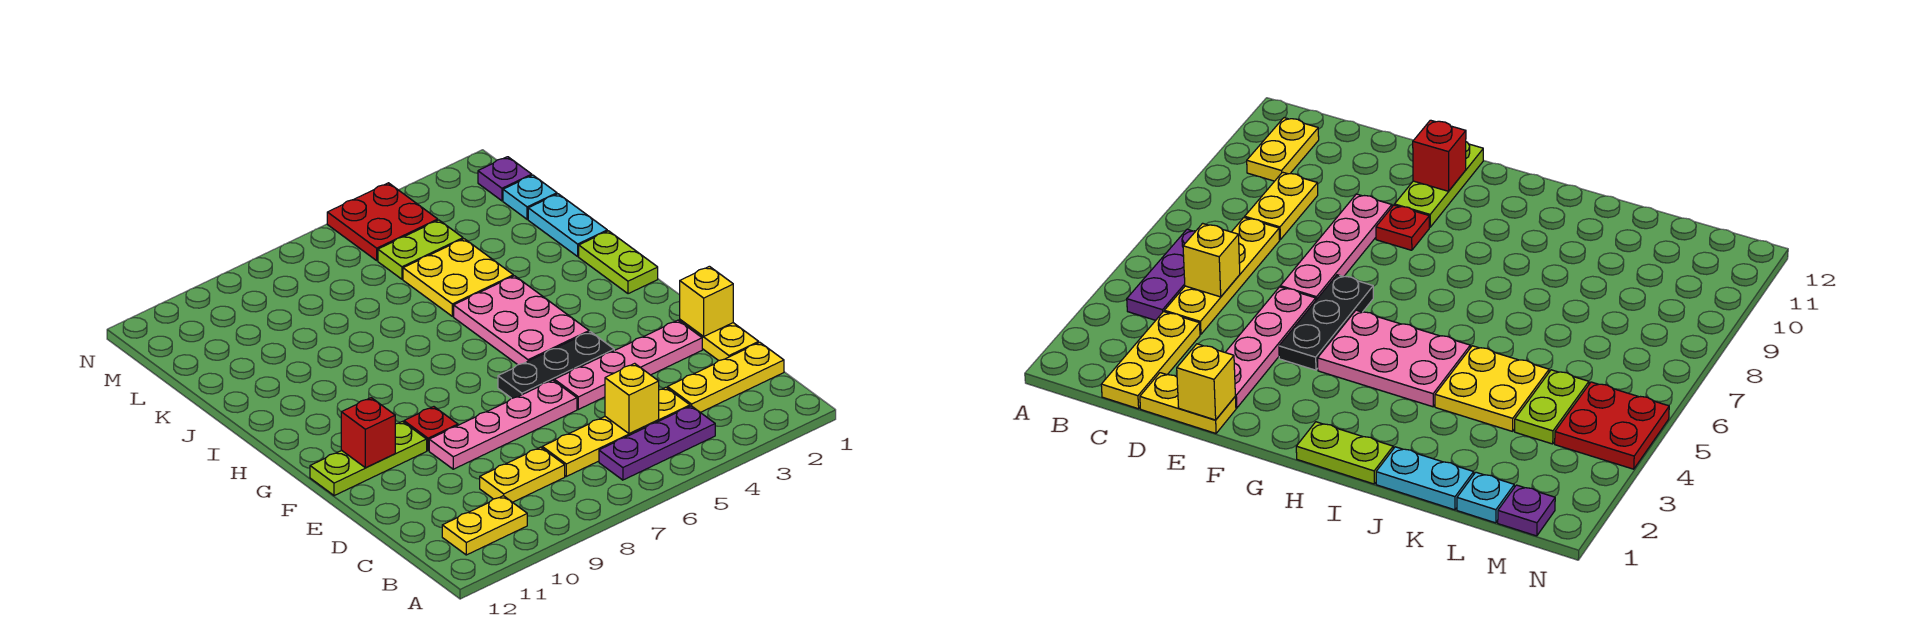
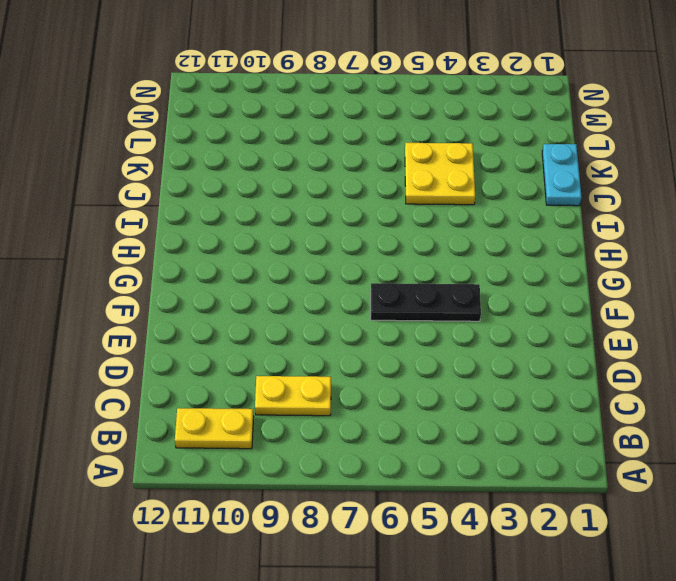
none -> purple 1x3 plate [599,406,715,480]
none -> yellow 1x3 plate [668,343,784,412]
none -> yellow 1x4 plate [542,387,690,476]

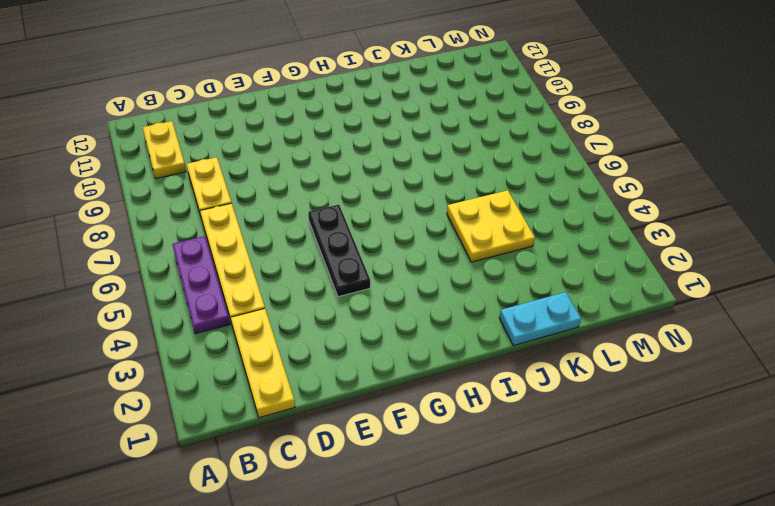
none -> yellow 1x2 plate [680,320,759,361]
none -> pink 1x4 plate [554,320,702,409]
none -> pink 1x4 plate [429,380,577,469]

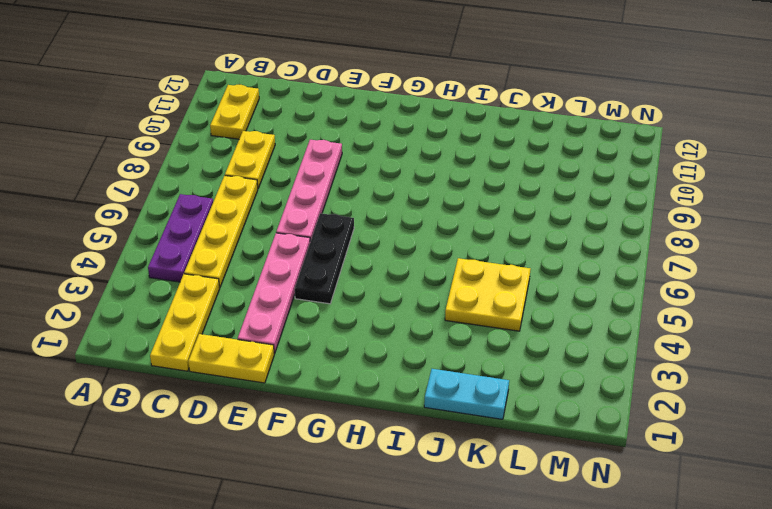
none -> red 1x1 plate [404,407,458,451]
none -> lime 1x3 plate [310,422,427,496]
none -> pink 2x3 plate [454,276,589,365]

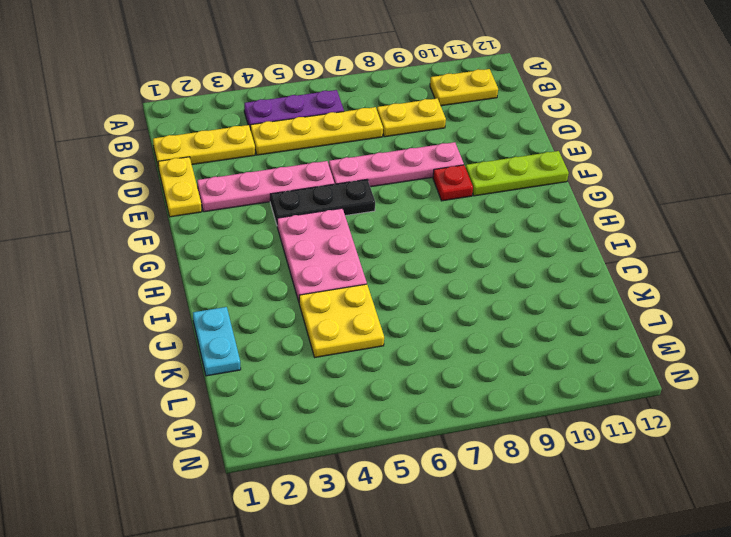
none -> lime 1x2 plate [579,231,658,294]
none -> cyan 1x1 plate [503,175,557,219]
none -> lime 1x2 plate [378,220,463,279]

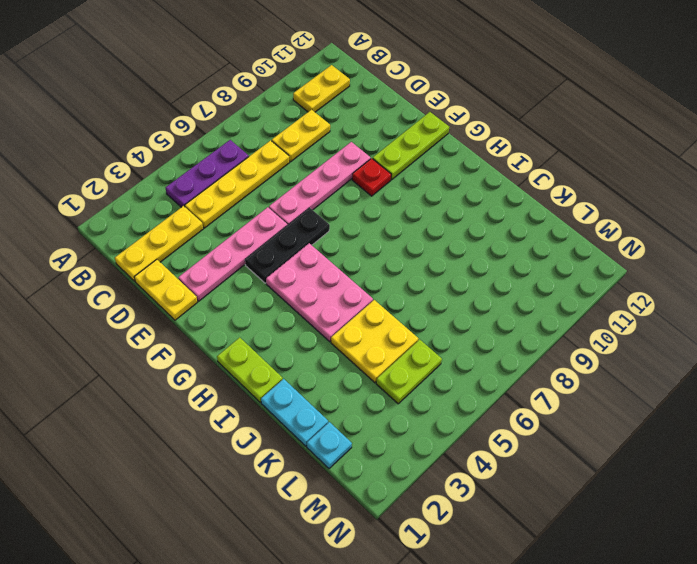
none -> purple 1x1 plate [478,157,532,201]
none -> red 2x2 plate [327,183,438,260]
none -> yellow 1x1 brick [605,363,659,434]

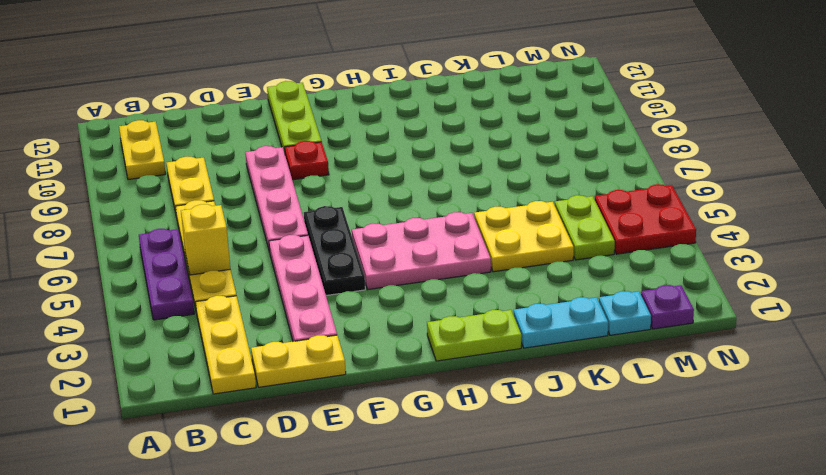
none -> yellow 1x1 brick [680,266,733,337]
none -> red 1x1 brick [341,398,395,468]

